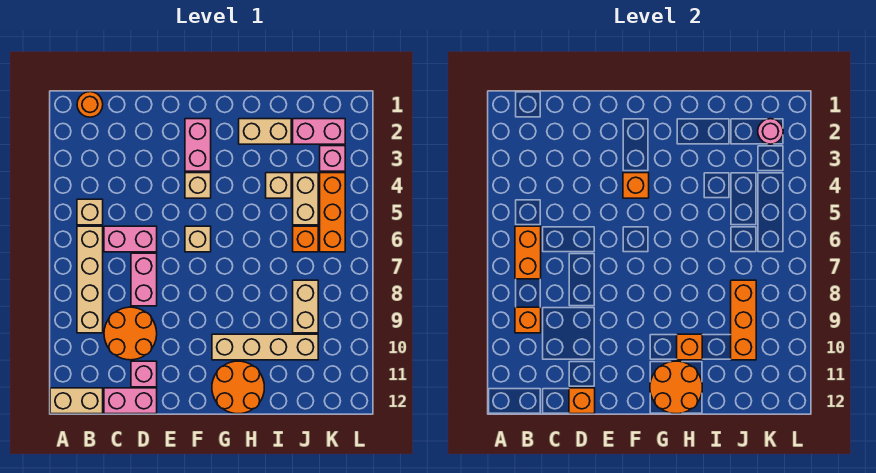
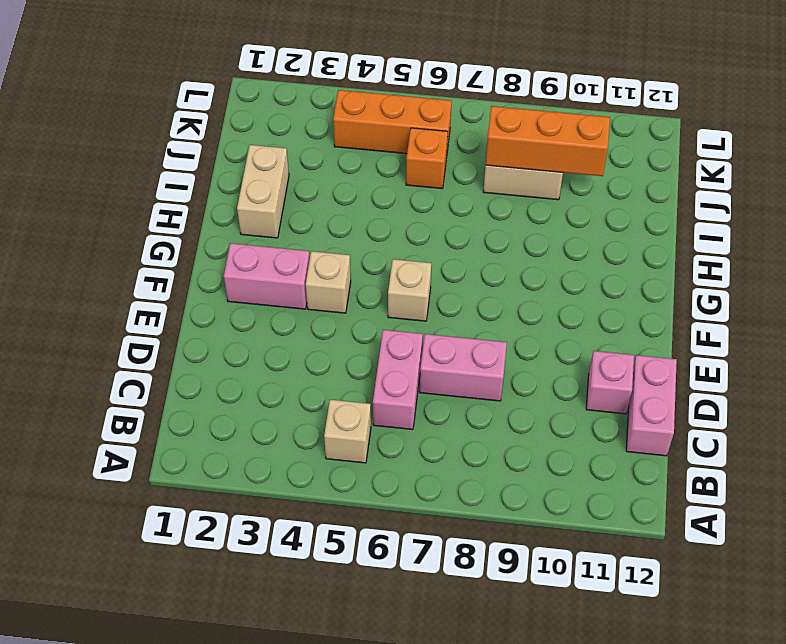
none -> tan 1x2 brick [50,388,103,414]
none -> orange 1x1 round brick [77,92,103,117]
none -> tan 1x4 brick [77,226,103,333]
none -> orange 2x2 round brick [104,307,157,360]

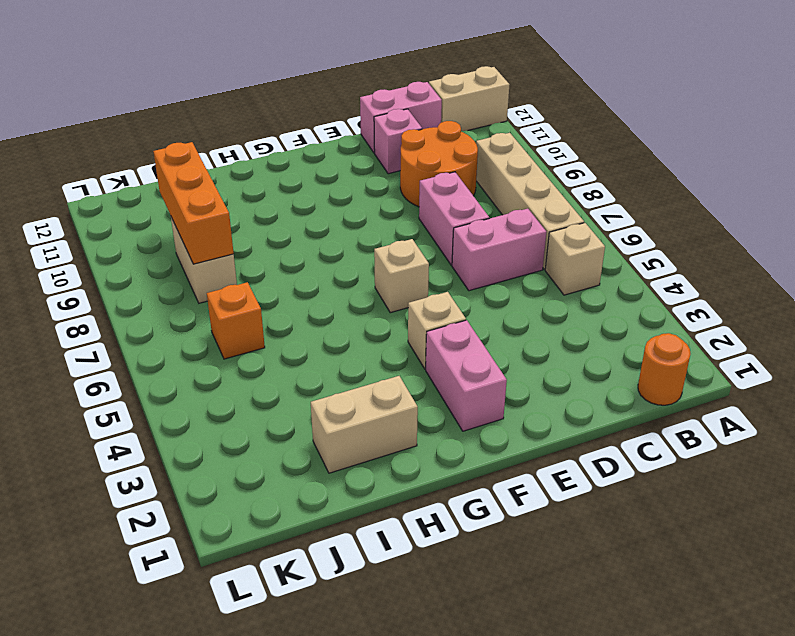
none -> tan 1x4 brick [212,334,318,360]
none -> orange 2x2 round brick [212,361,264,414]
none -> tan 1x1 brick [266,173,291,198]
none -> pink 1x2 brick [293,119,345,144]

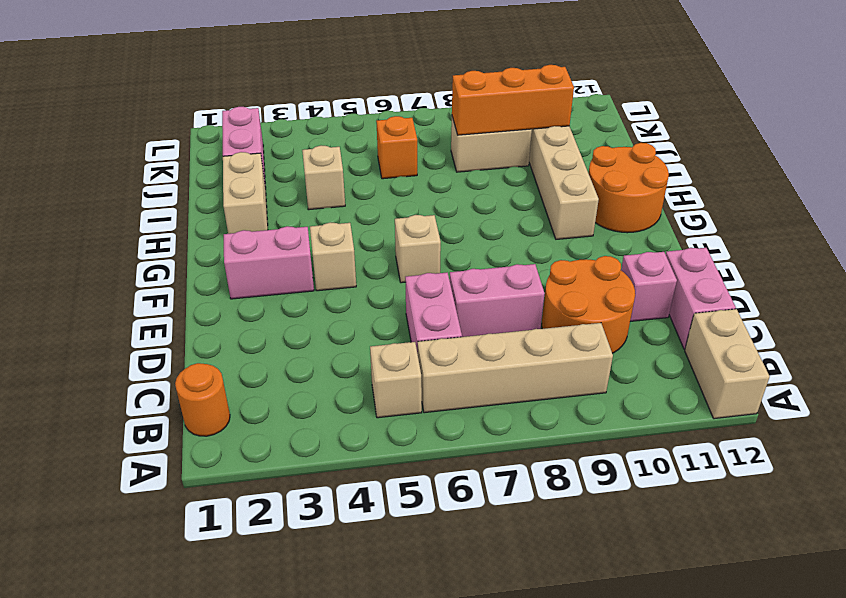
none -> tan 1x2 brick [293,173,318,225]
none -> pink 1x1 brick [320,146,345,171]
none -> orange 1x3 brick [320,173,345,252]
none -> orange 1x2 brick [515,226,541,279]

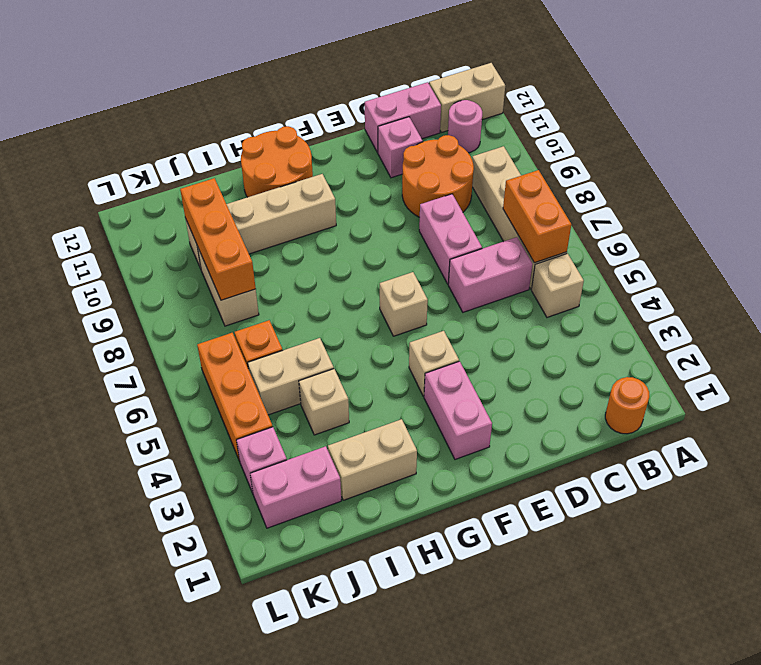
pink 1x1 round brick [448,100,482,153] -> pink 1x1 round brick moved to [758,119,783,144]
tan 1x2 brick [248,338,334,415] -> tan 1x2 brick turned to [293,173,318,225]
none -> orange 1x1 brick [515,307,541,333]
none -> orange 1x1 brick [569,388,595,414]
none -> orange 1x1 brick [623,173,649,198]
none -> orange 2x2 round brick [650,361,702,414]

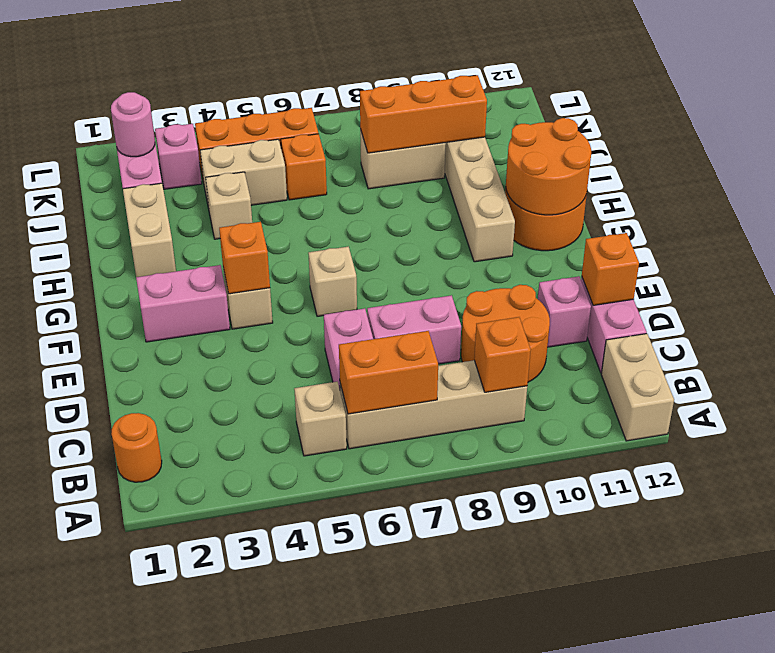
none -> orange 1x1 brick [677,334,702,360]

